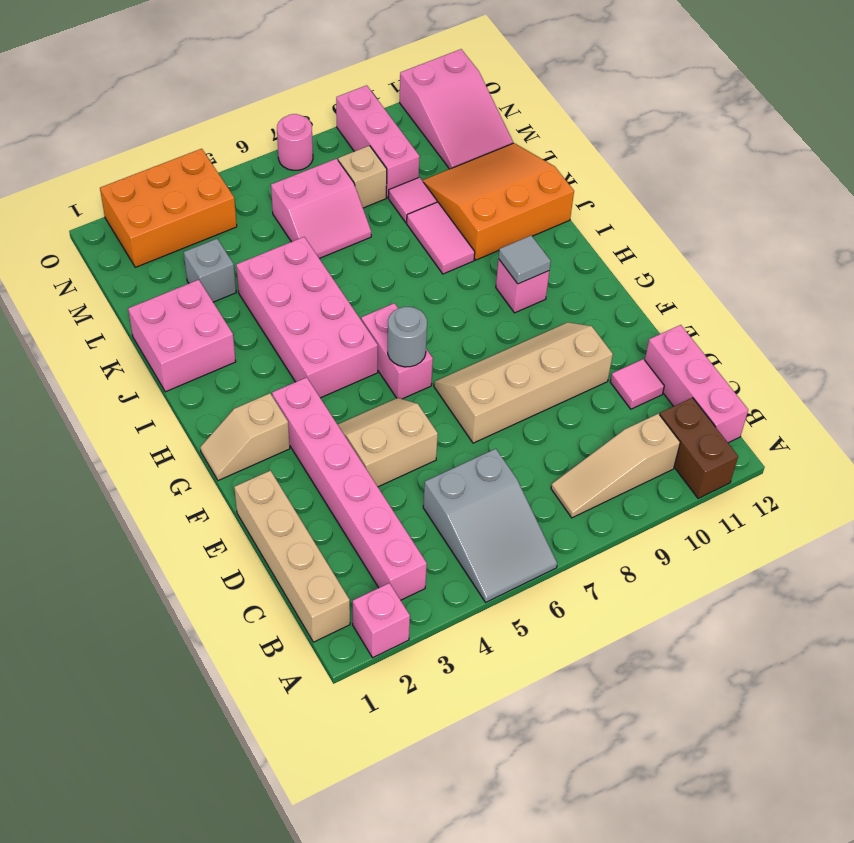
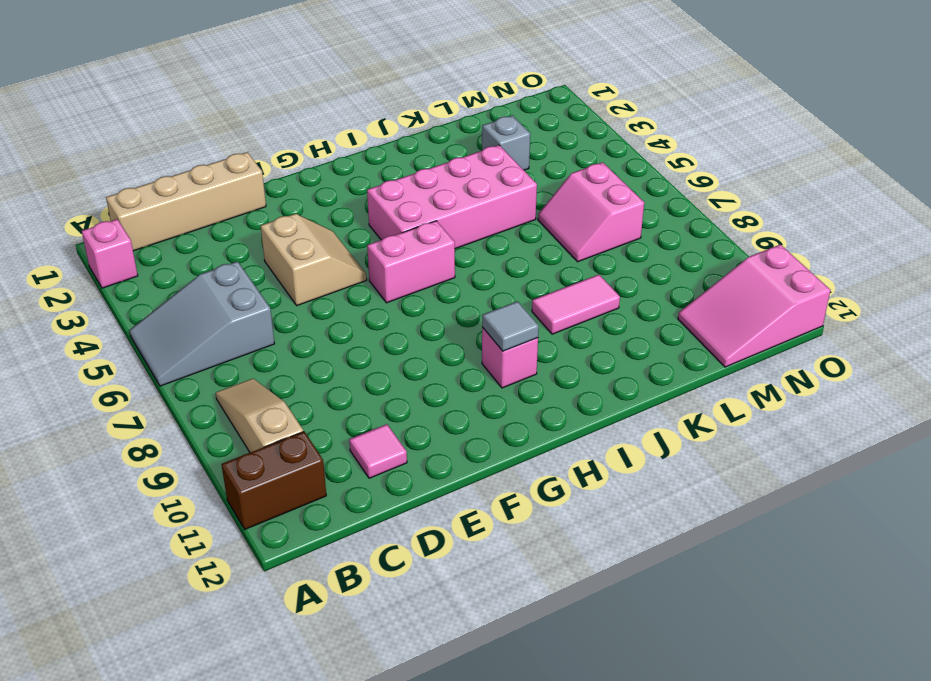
none -> pink 1x6 brick [272,377,427,600]
none -> pink 1x3 brick [645,325,748,443]
none -> tan 2x4 slope [434,322,613,443]

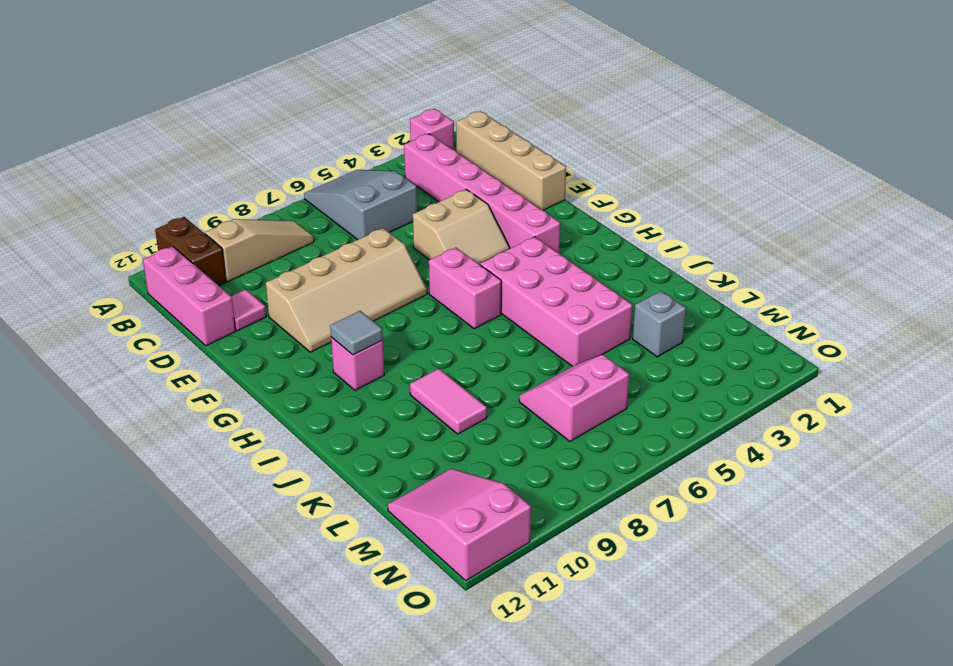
none -> tan 1x2 slope [200,393,290,481]
none -> pink 2x2 brick [128,280,236,392]
none -> orange 3x3 slope [422,143,574,260]

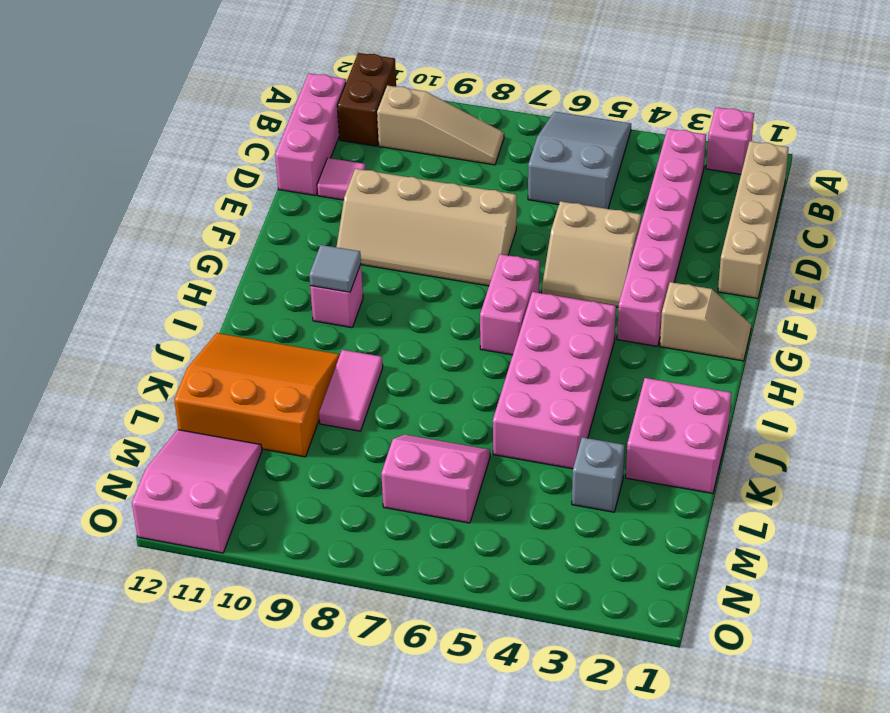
orange 3x3 slope [174,333,340,457] -> orange 3x3 slope turned to [422,143,574,260]
none -> pink 1x1 tile [389,177,437,223]
none -> tan 1x1 brick [338,146,387,208]
none -> pink 1x3 brick [336,85,420,198]

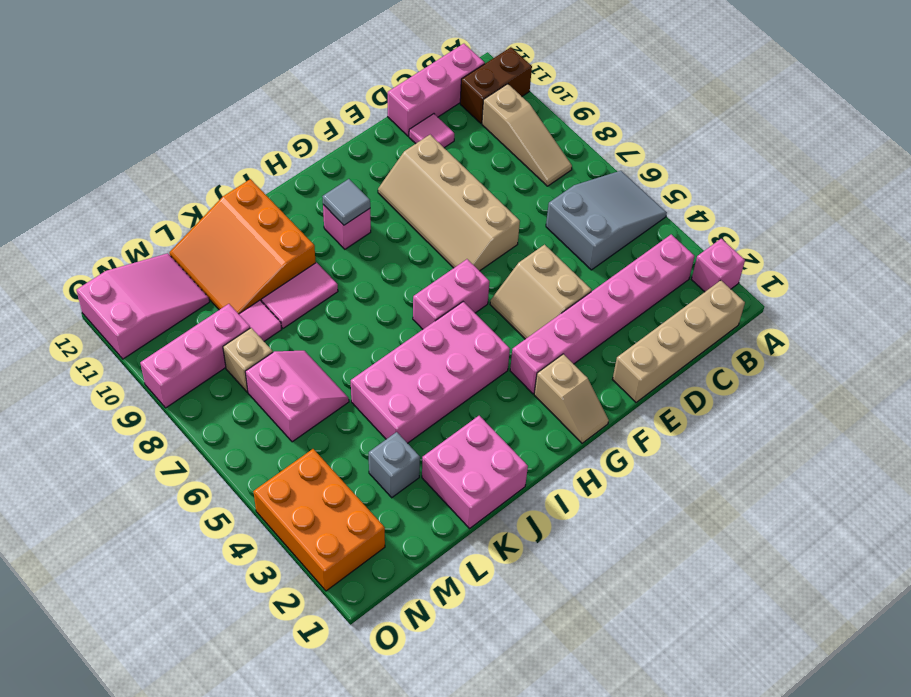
none -> pink 1x1 round brick [277,114,313,170]
none -> grey 1x1 round brick [388,307,427,367]

